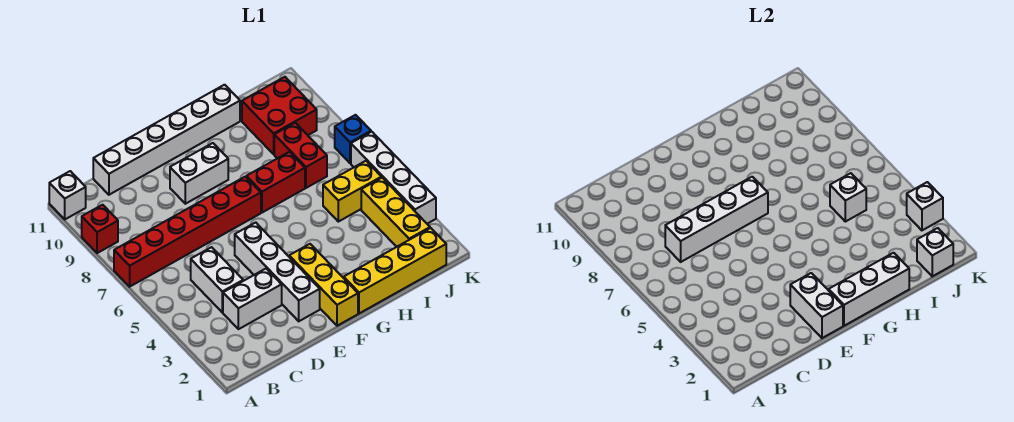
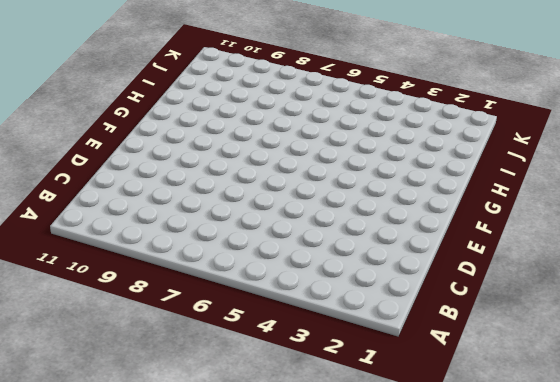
none -> red 1x6 brick [114,177,261,287]
none -> red 1x1 brick [82,205,118,253]
none -> white 1x1 brick [49,171,86,219]

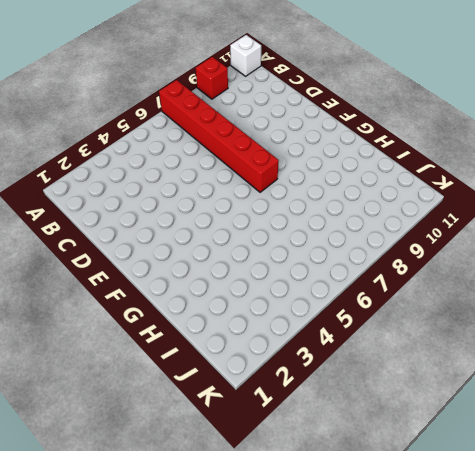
none -> white 1x2 brick [223,269,282,329]
none -> white 1x2 brick [191,247,243,312]
none -> white 1x6 brick [93,85,240,195]

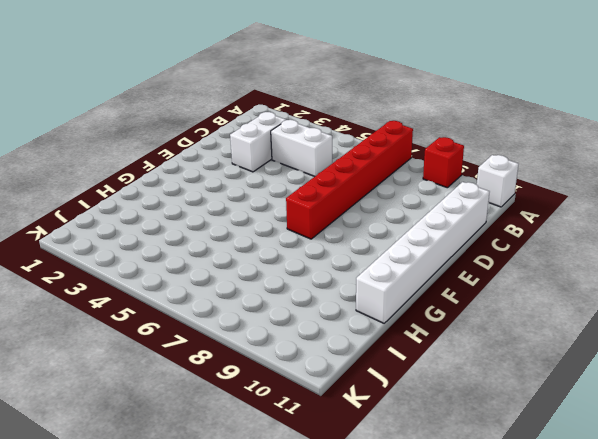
none -> white 1x4 brick [235,223,320,321]
none -> white 1x2 brick [170,143,228,204]
none -> yellow 1x3 brick [289,244,358,326]

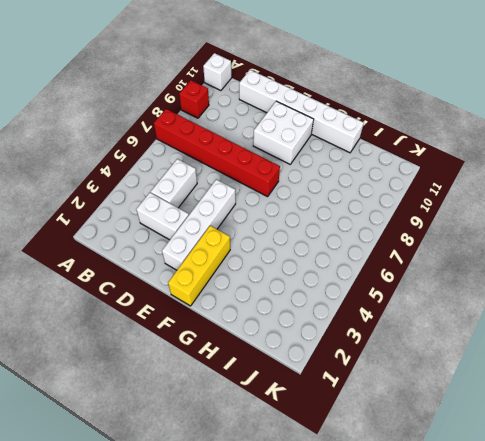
white 2x2 brick [253,101,314,164] -> white 1x2 brick [170,143,228,204]
none -> yellow 1x4 brick [344,228,446,313]
none -> red 1x2 brick [246,152,305,213]
none -> yellow 1x2 brick [323,161,381,222]

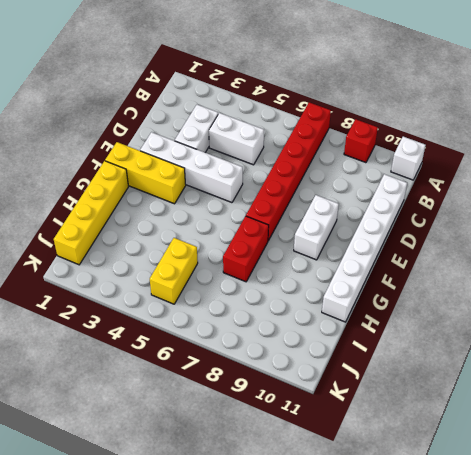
none -> red 1x2 brick [274,123,327,188]
none -> red 2x2 brick [242,77,317,154]
none -> yellow 1x3 brick [361,178,430,247]

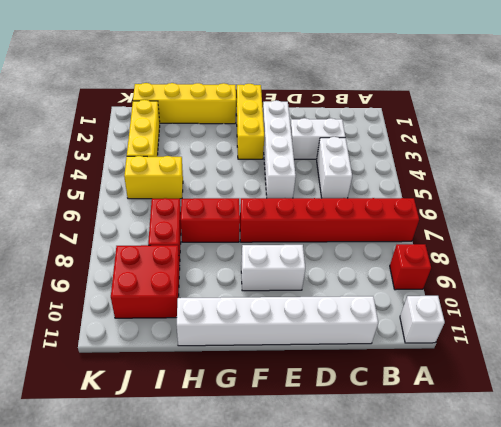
none -> white 1x4 brick [351,132,436,224]
none -> blue 1x1 brick [335,115,371,163]
none -> white 1x4 brick [665,177,768,262]

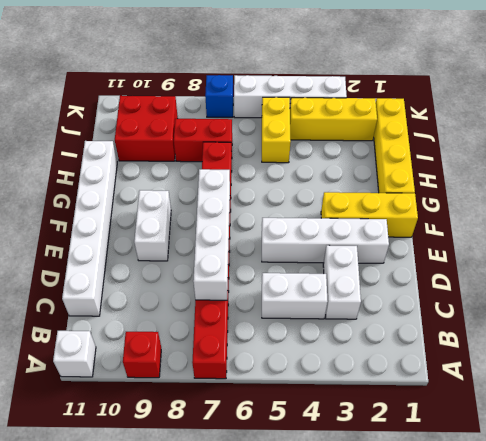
none -> white 1x2 brick [790,273,843,338]
none -> white 1x3 brick [829,253,909,326]
none -> white 1x1 brick [830,173,866,222]

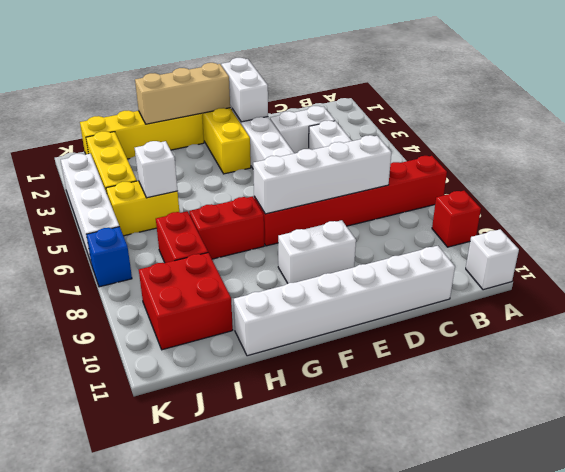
tan 1x3 brick [135,63,230,124] -> white 1x3 brick [829,253,909,326]
none -> white 1x1 brick [917,228,953,276]
none -> white 1x1 brick [907,182,943,230]

